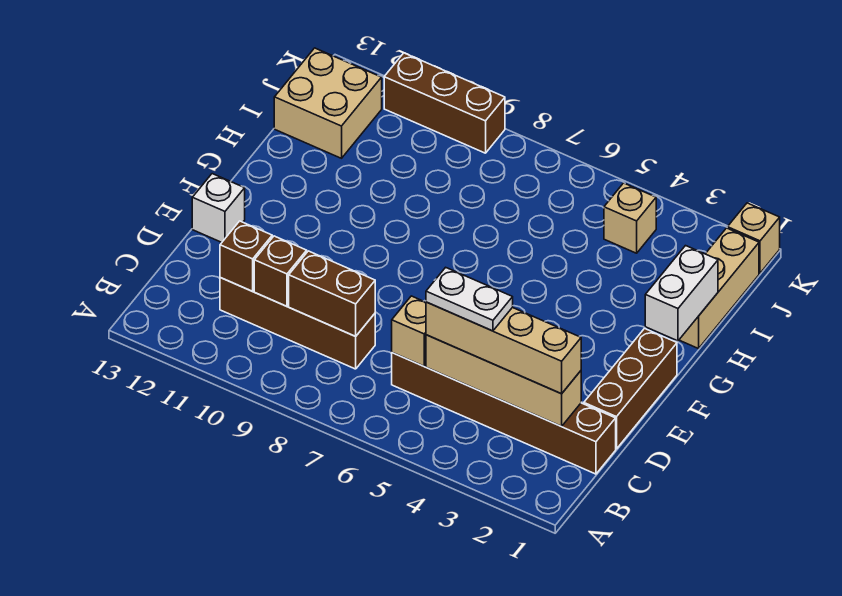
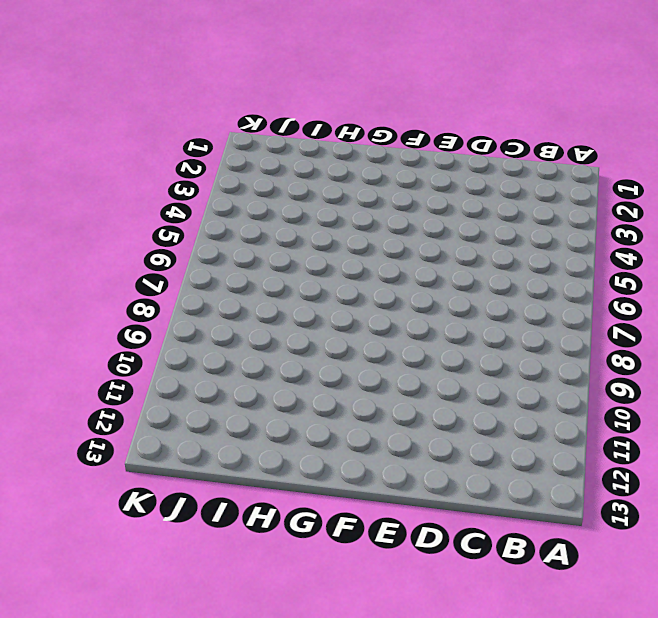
none -> brown 1x6 brick [392,353,616,474]
none -> brown 1x4 brick [220,278,375,369]
none -> brown 1x3 brick [584,329,677,449]

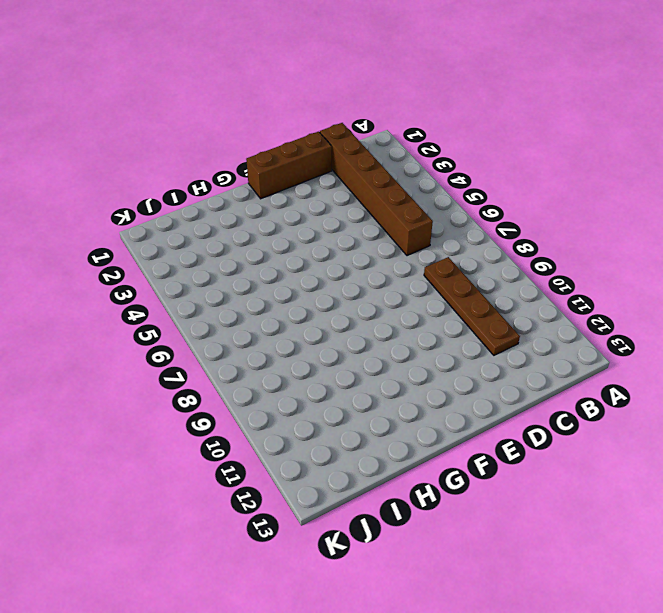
brown 1x4 plate [424,257,520,355] -> brown 1x4 brick [220,278,375,369]
none -> white 1x1 brick [192,174,245,242]
none -> tan 1x3 brick [679,228,759,349]
none -> tan 2x2 brick [274,48,382,158]

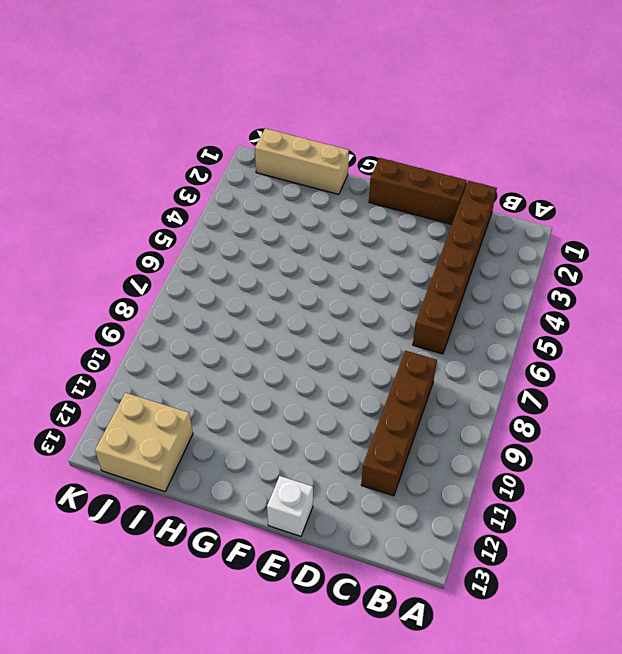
none -> tan 1x1 brick [604,183,656,253]
none -> tan 1x1 brick [727,203,780,273]
none -> brown 1x3 brick [384,53,505,153]

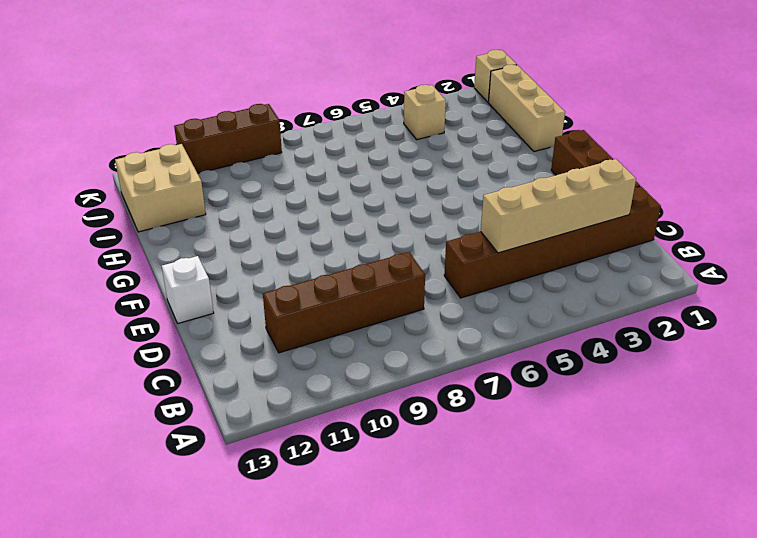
none -> tan 1x1 brick [392,296,426,366]
none -> brown 1x2 brick [289,251,375,336]
none -> brown 1x1 brick [254,236,307,306]

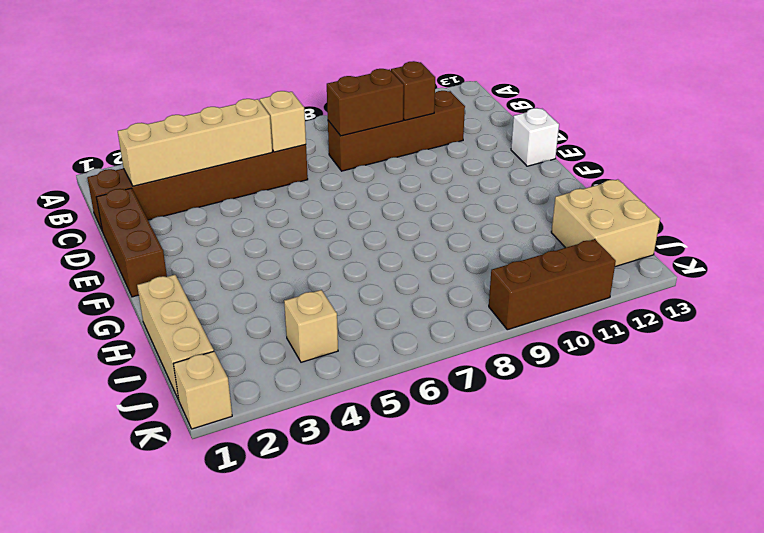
none -> brown 1x1 brick [220,221,272,291]
none -> white 1x2 brick [645,246,718,341]
none -> tan 1x4 brick [426,302,581,394]

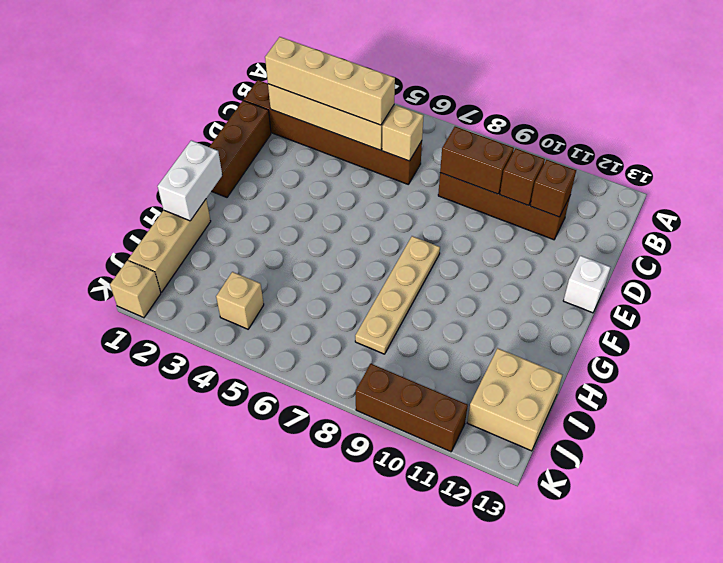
tan 1x4 plate [355,236,440,354] -> none
none -> white 1x2 plate [426,267,513,331]

